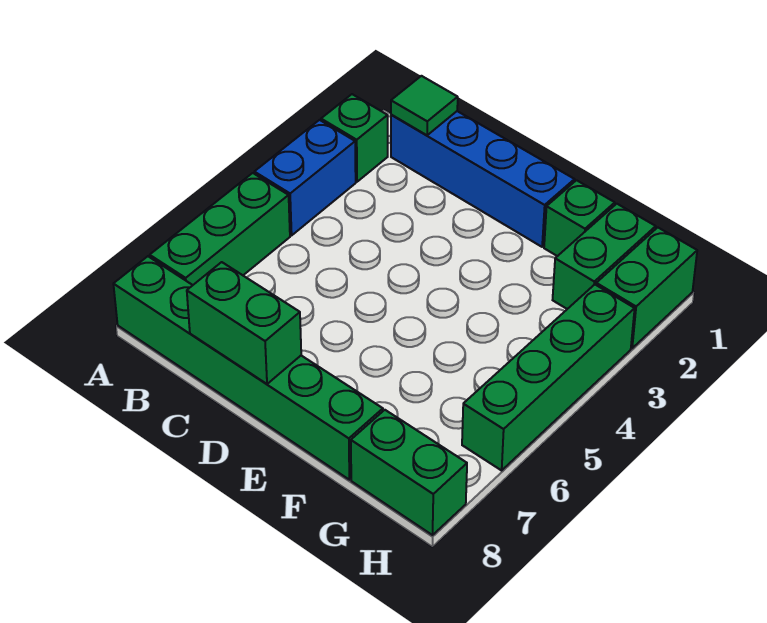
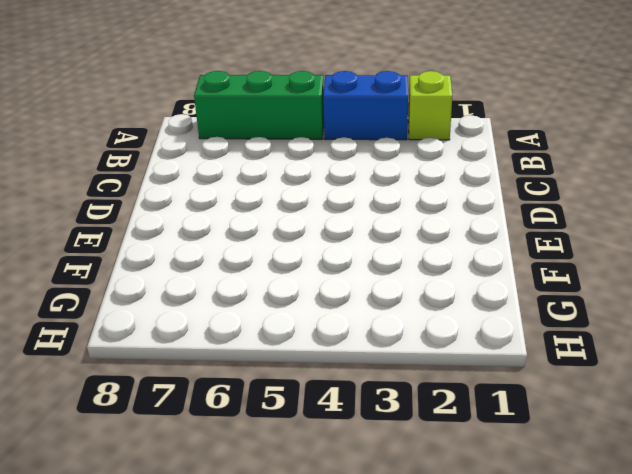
lime 1x1 brick [408,71,452,140] -> green 1x1 brick [321,94,388,182]
none -> green 1x6 brick [113,256,383,480]
none -> blue 1x4 brick [391,111,575,247]
none -> green 1x1 brick [544,180,615,256]

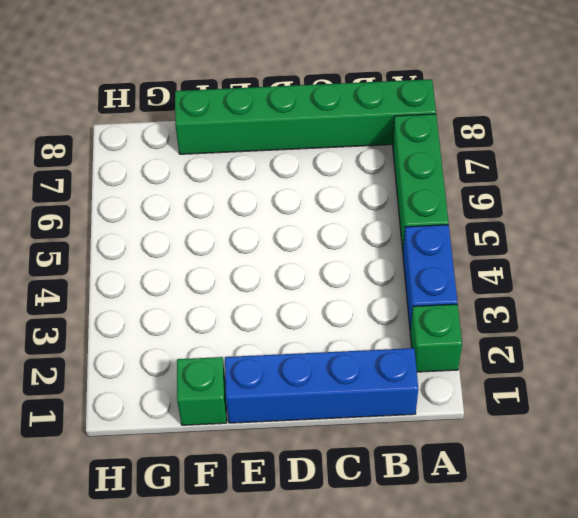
none -> green 1x2 brick [553,204,656,309]
none -> green 1x2 brick [351,410,467,535]
none -> green 1x2 brick [596,227,697,348]

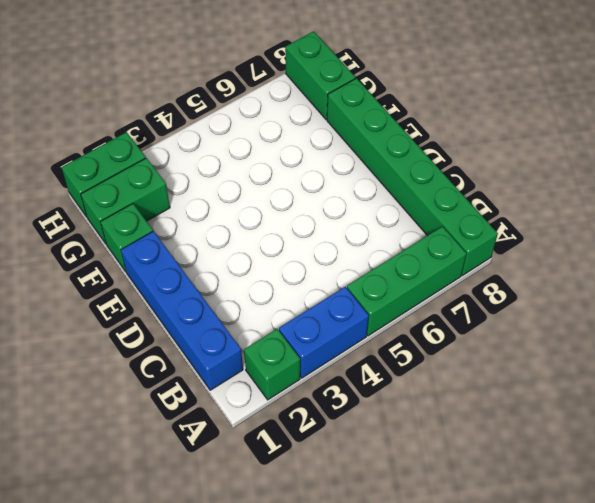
none -> green 1x4 brick [462,285,635,470]
none -> green 1x1 tile [391,76,458,135]
none -> green 1x2 brick [187,262,301,384]

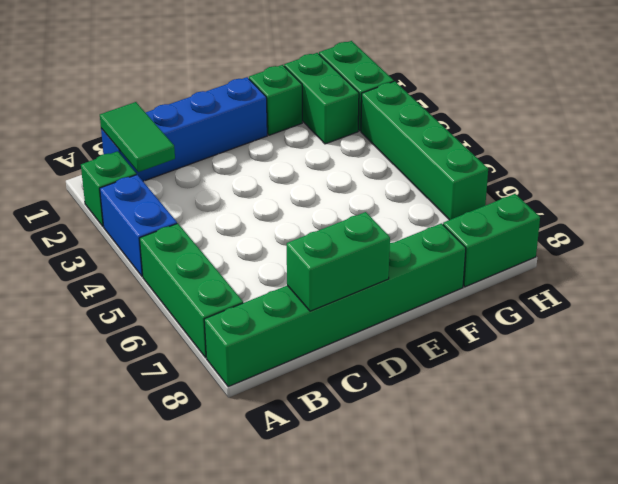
green 1x2 tile [100,102,175,172] -> green 1x1 tile [391,76,458,135]

